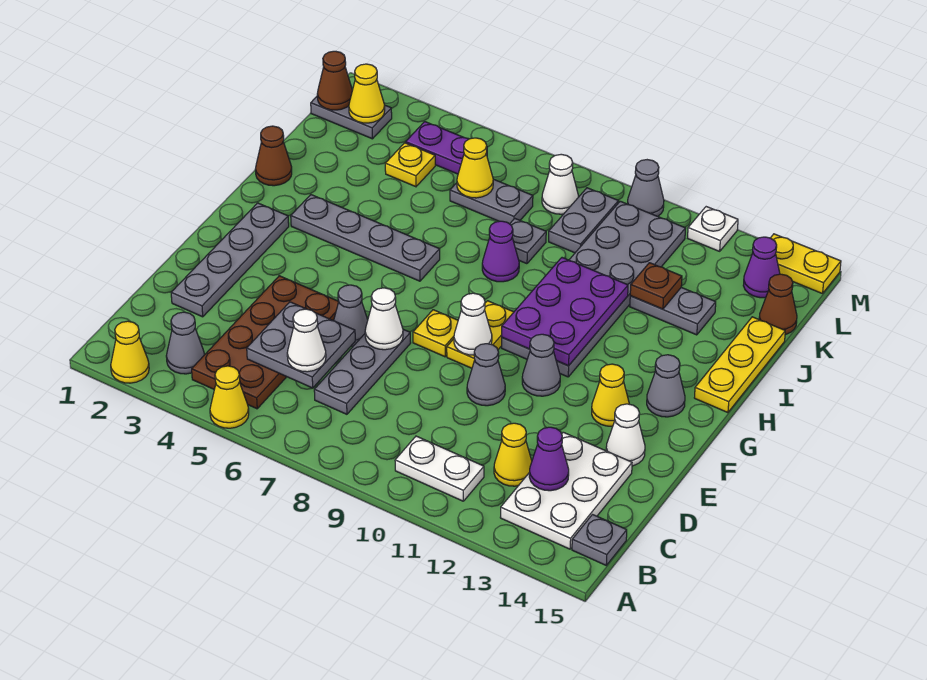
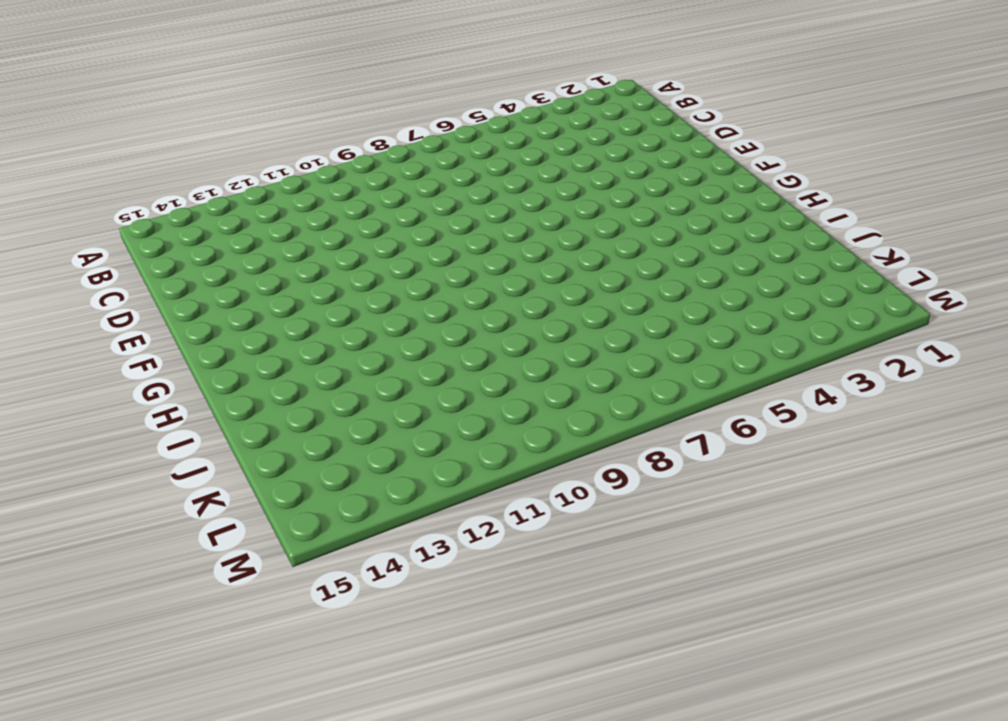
none -> yellow 1x1 cone [111,321,149,383]
none -> yellow 1x1 cone [210,366,249,428]
none -> grey 1x1 cone [166,312,204,374]
none -> brown 2x4 plate [192,276,339,409]

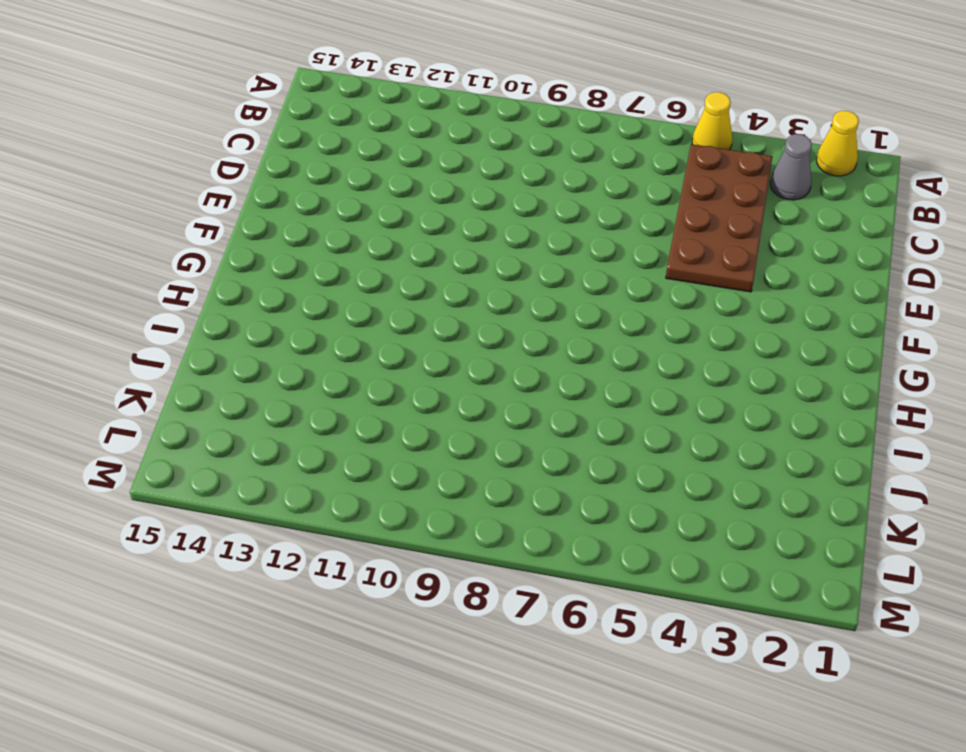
none -> white 1x2 plate [395,436,484,501]
none -> white 2x3 plate [500,432,632,549]
none -> grey 1x1 plate [572,515,627,565]
none -> grey 1x3 plate [314,329,411,414]

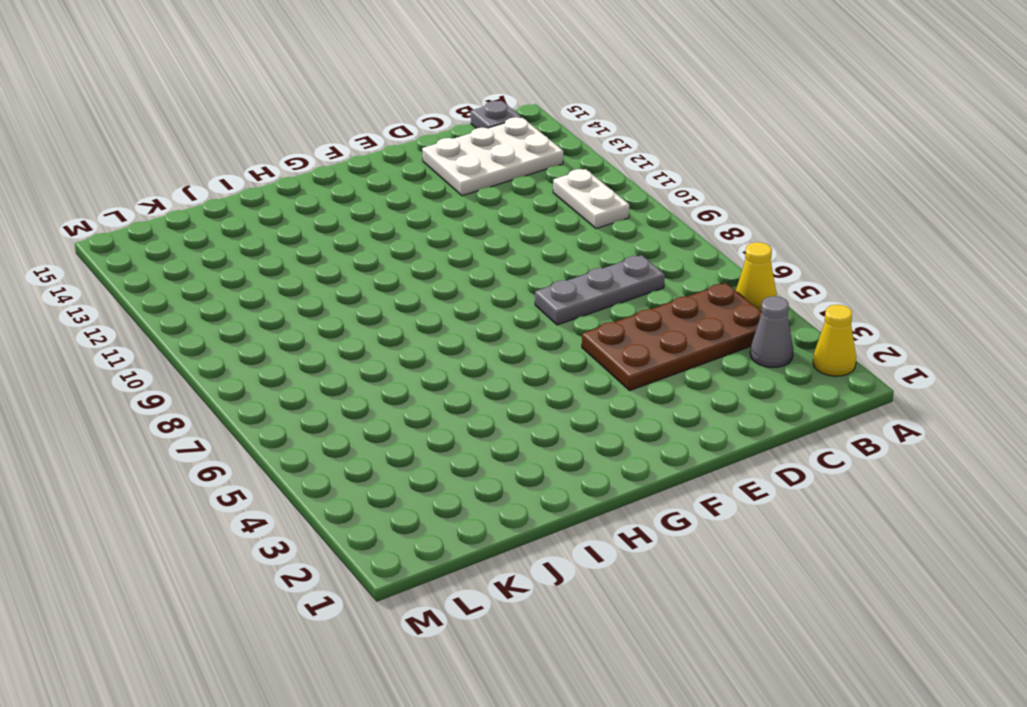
none -> yellow 1x1 cone [494,423,532,486]
none -> grey 1x4 plate [171,203,289,317]
none -> grey 1x1 cone [334,285,368,346]
none -> grey 1x1 cone [467,344,505,406]

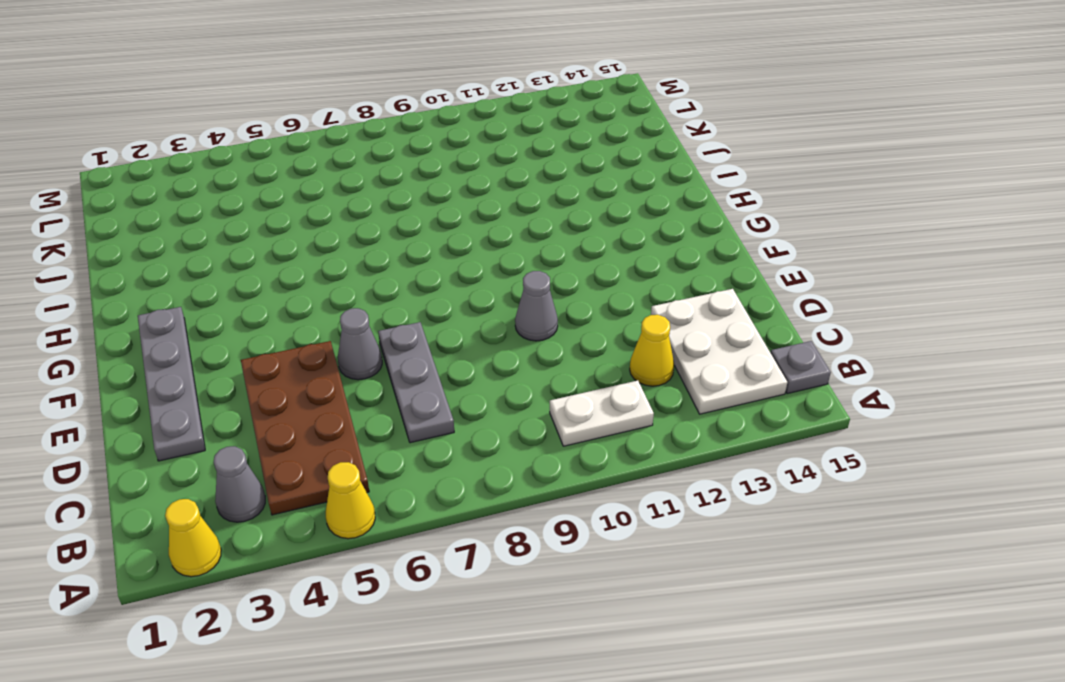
none -> white 1x1 cone [606,404,645,466]
none -> yellow 1x1 plate [413,310,458,357]
none -> yellow 1x2 plate [447,301,514,368]
none -> grey 1x1 cone [522,334,560,396]

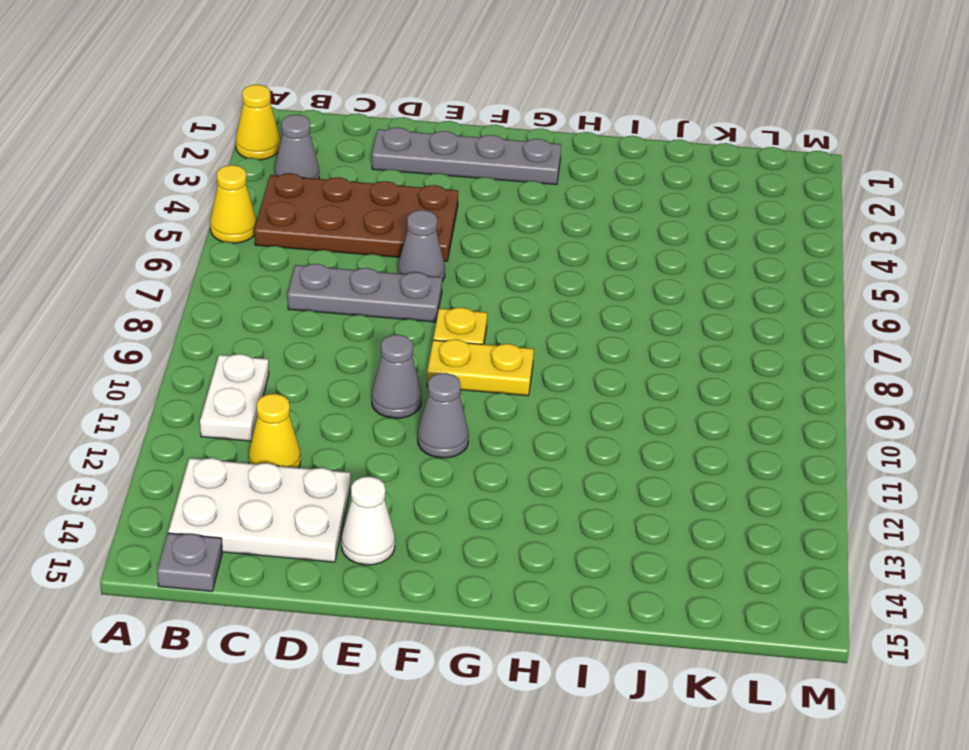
none -> yellow 1x1 cone [592,364,629,426]
none -> grey 2x6 plate [502,201,686,377]
none -> grey 1x1 cone [647,355,685,417]
none -> grey 1x4 plate [291,195,440,281]

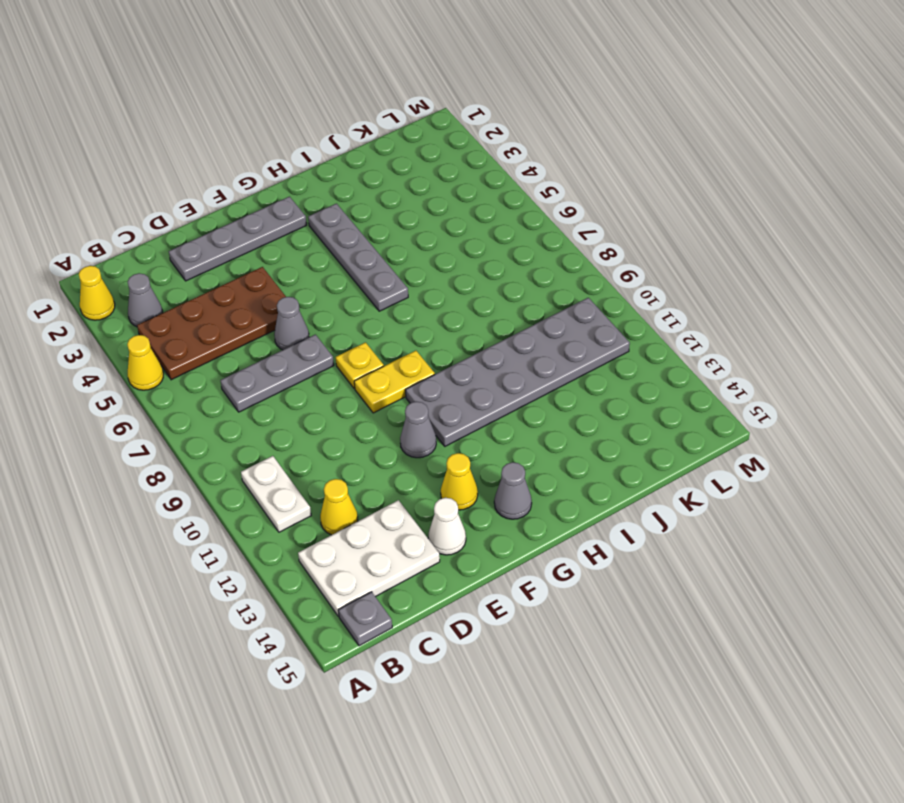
none -> grey 1x1 cone [467,344,505,406]
none -> yellow 1x3 plate [694,317,785,413]
none -> brown 1x1 cone [256,126,292,186]
none -> purple 1x1 cone [482,221,519,282]

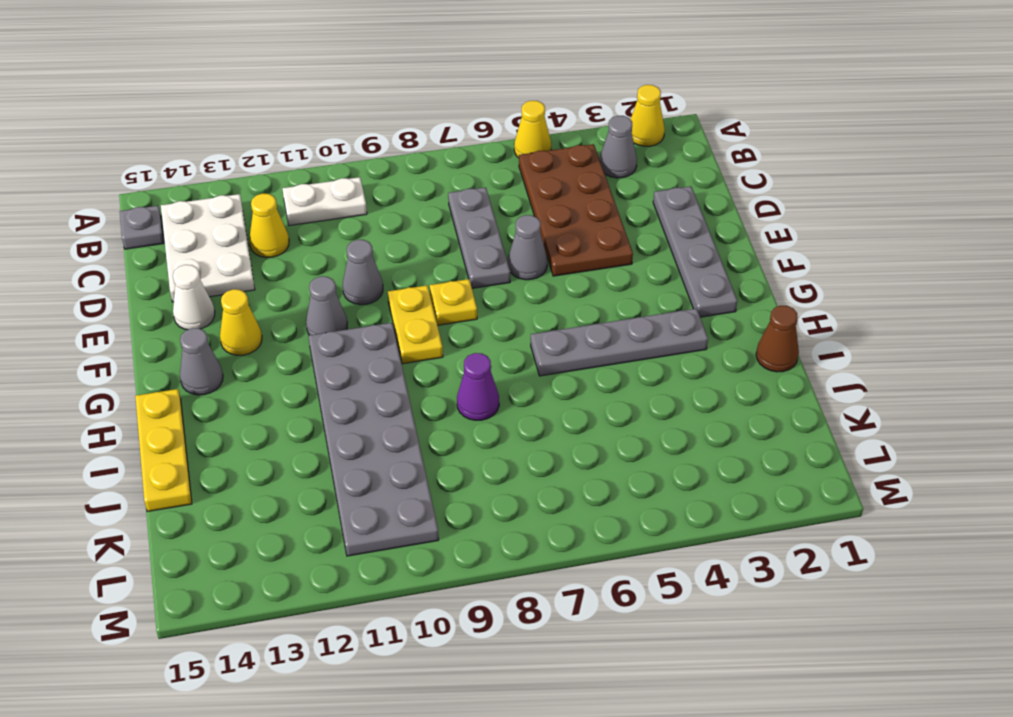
none -> grey 1x1 plate [510,218,546,264]
none -> grey 1x2 plate [630,287,716,335]
none -> yellow 1x1 plate [385,143,435,187]
none -> grey 1x2 plate [450,179,533,224]

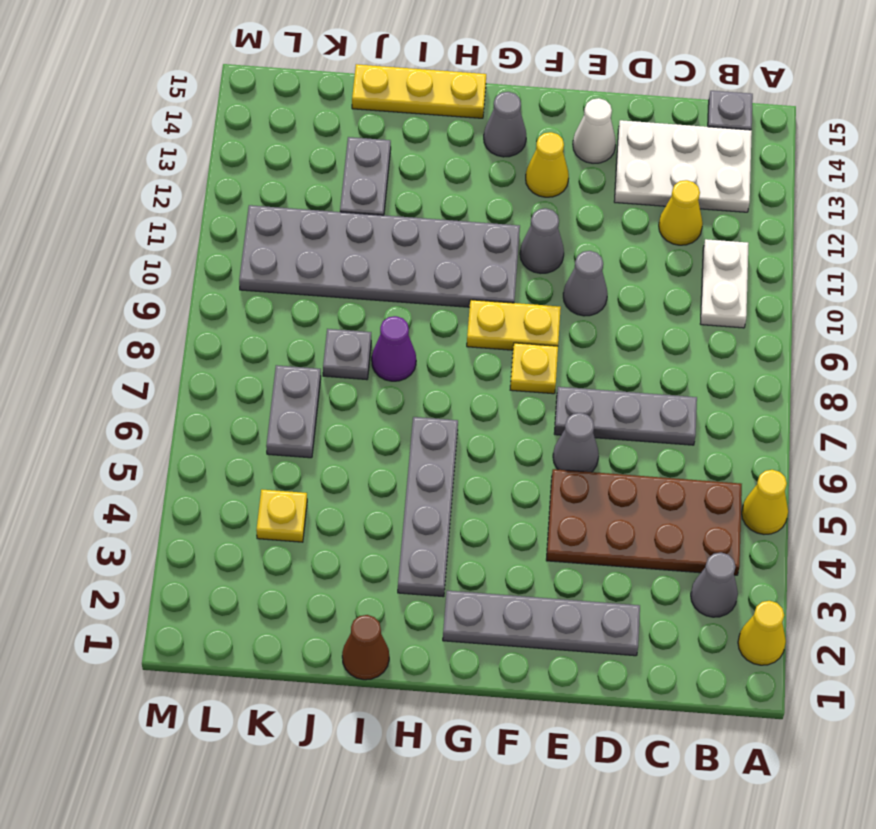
none -> grey 1x2 plate [549,188,618,253]
none -> brown 1x1 cone [759,274,797,335]
none -> grey 1x2 plate [311,97,392,139]
none -> purple 1x2 plate [406,122,487,174]

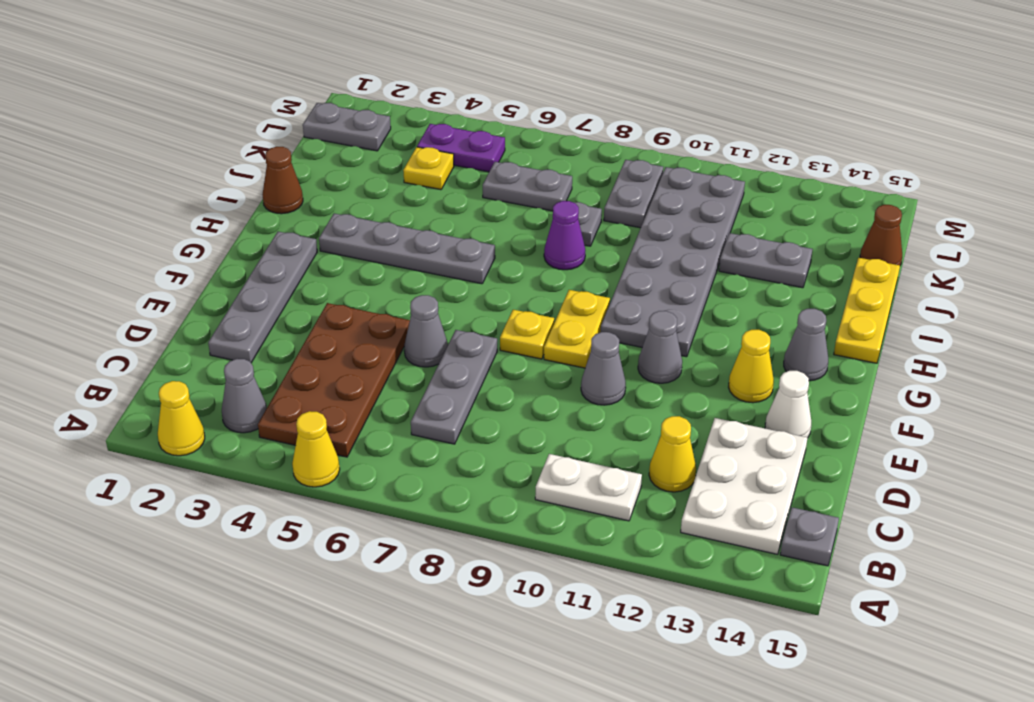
none -> white 1x1 cone [542,154,578,214]
none -> purple 1x1 cone [743,237,780,298]
none -> grey 1x1 cone [628,160,664,216]
none -> white 1x1 plate [688,207,738,251]

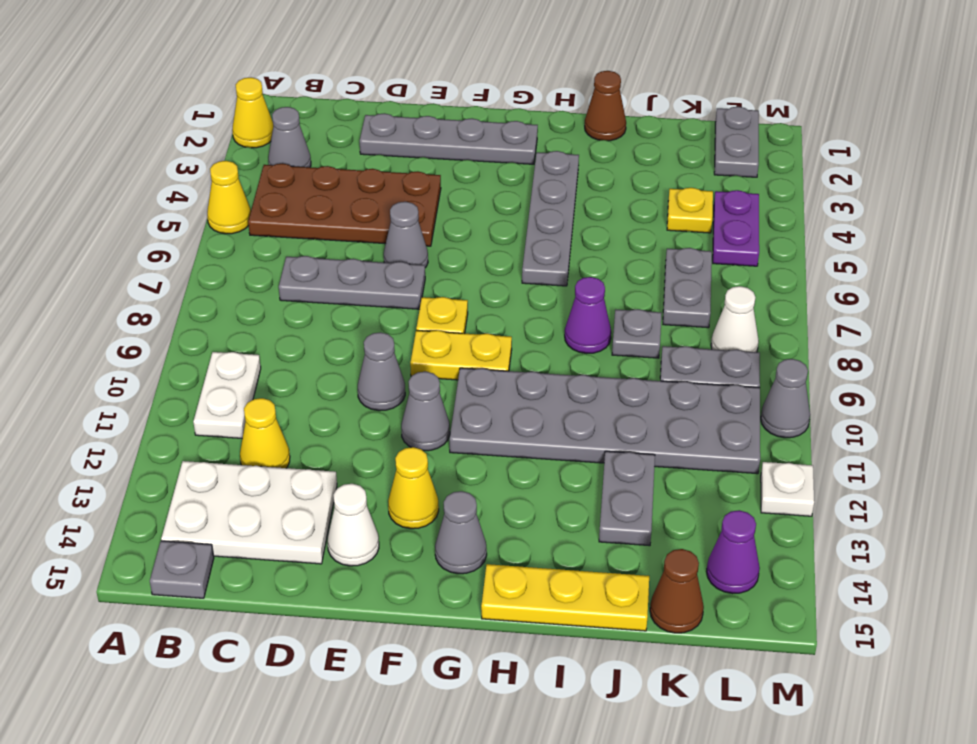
none -> yellow 1x2 plate [771,234,841,294]
none -> grey 2x2 plate [247,302,355,388]
none -> purple 1x1 cone [529,427,569,491]
none -> white 1x1 cone [365,288,403,350]

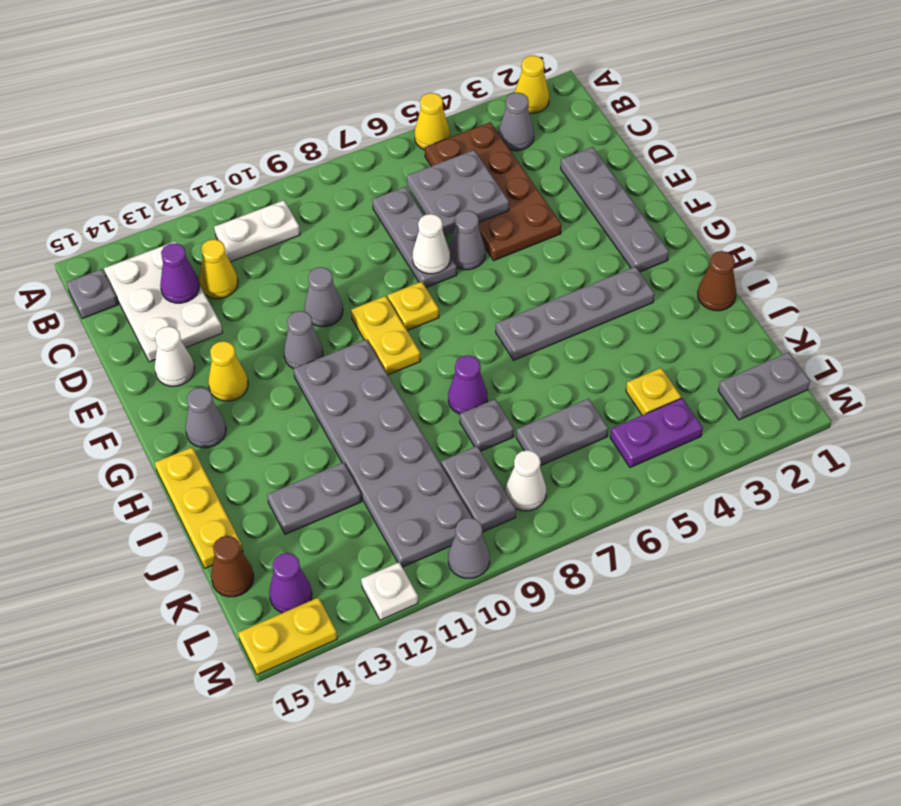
none -> white 1x1 cone [454,293,492,355]
none -> purple 2x3 plate [502,258,628,366]
none -> brown 1x1 plate [630,263,682,309]
none -> yellow 1x1 cone [457,138,493,198]

